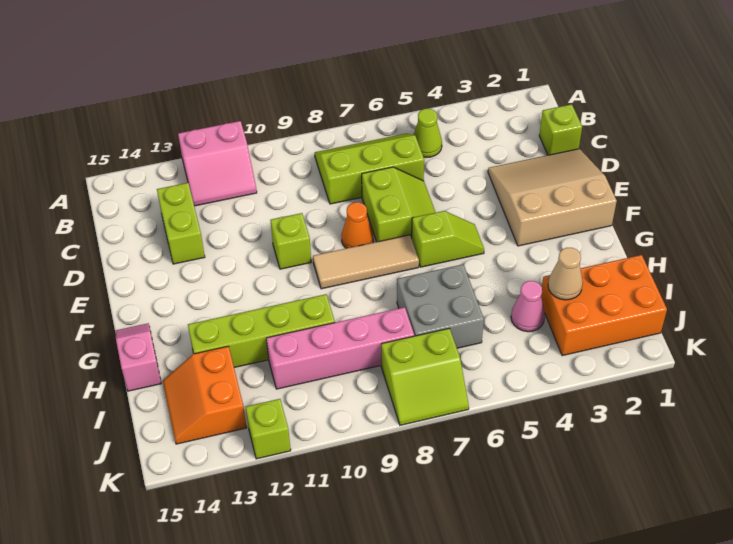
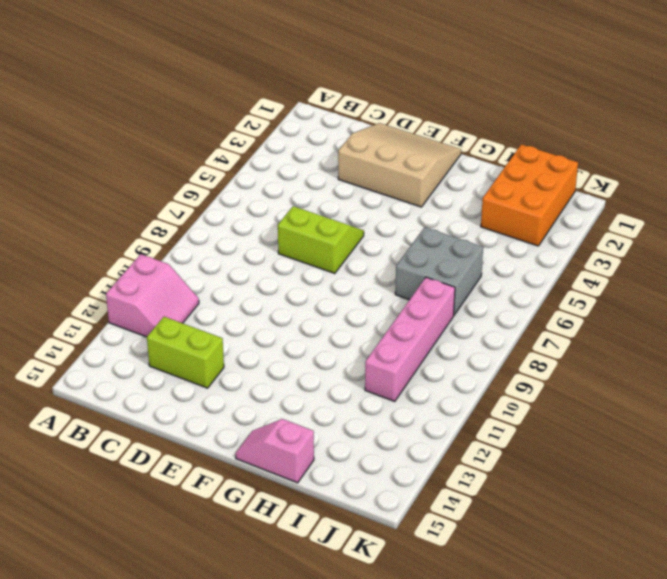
tan 3x3 slope [338,123,461,207] -> tan 3x3 slope turned to [488,149,617,246]
none -> lime 1x1 cone [414,109,442,158]
none -> lime 2x3 slope [315,134,424,204]
none -> lime 1x1 brick [539,104,582,155]

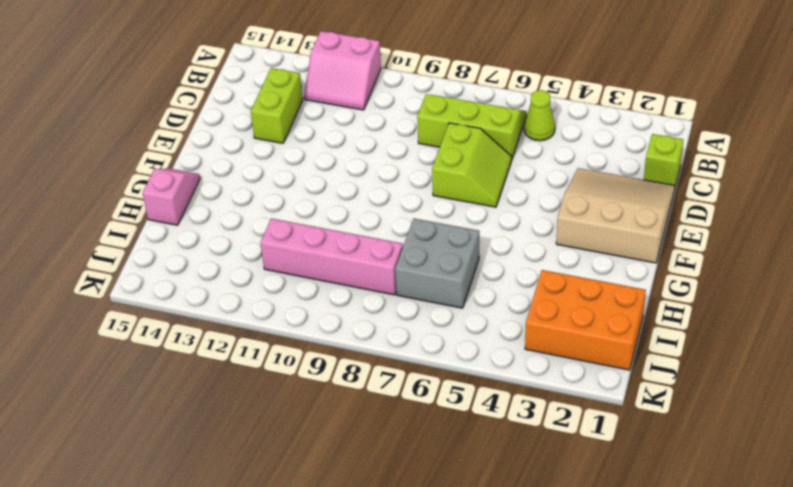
none -> orange 1x1 cone [341,202,373,248]
none -> lime 1x1 brick [271,213,311,269]
none -> lime 1x2 slope [412,211,484,267]

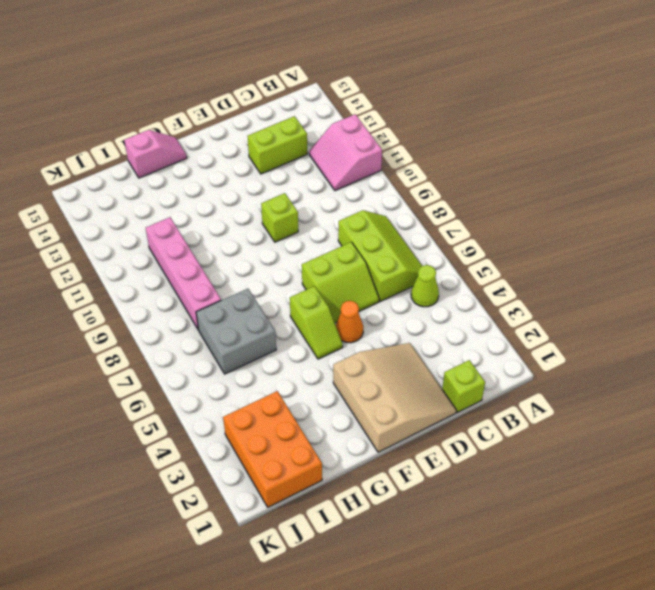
orange 1x1 cone [336,301,363,343] -> orange 1x1 cone moved to [341,202,373,248]
none -> tan 1x3 tile [313,235,419,289]
none -> lime 1x4 brick [188,294,335,367]
none -> pink 1x1 cone [511,281,545,332]

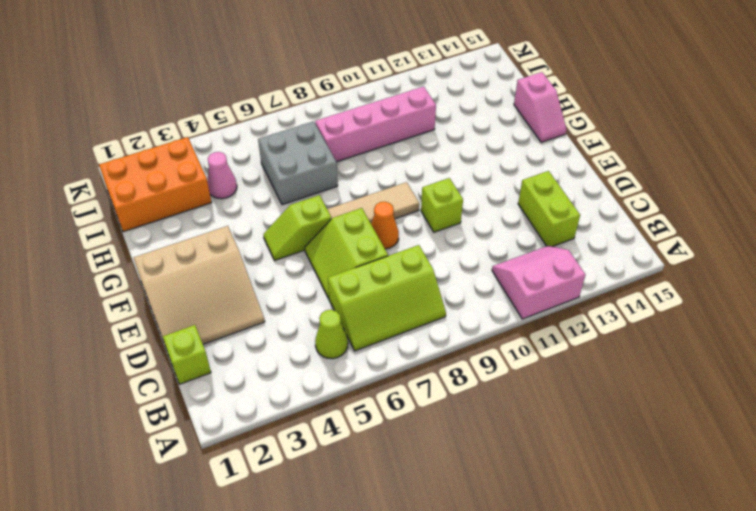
none -> lime 1x4 brick [188,294,335,367]
none -> orange 2x2 slope [163,346,247,444]
none -> lime 2x2 slope [381,328,469,425]

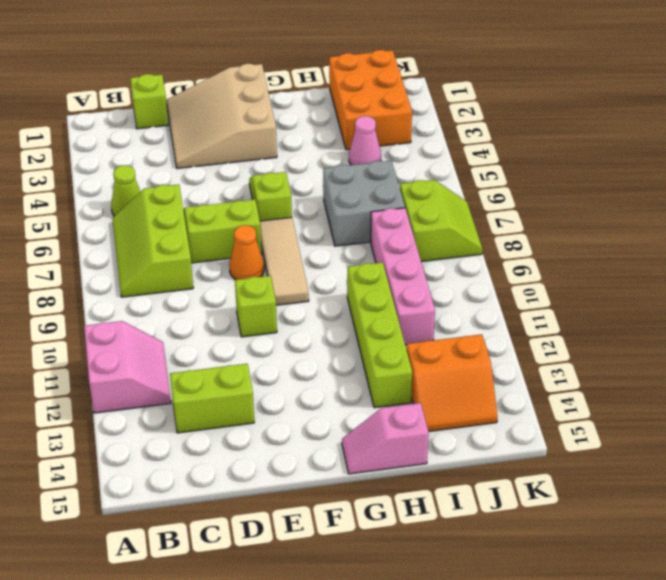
none -> lime 1x1 brick [246,399,291,459]
none -> tan 1x1 cone [548,248,583,300]

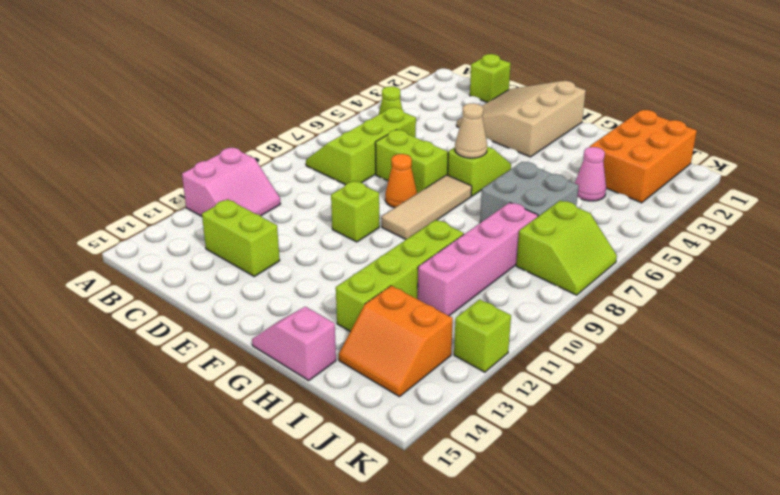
tan 1x1 cone [455,103,487,158] -> tan 1x1 cone moved to [548,248,583,300]

